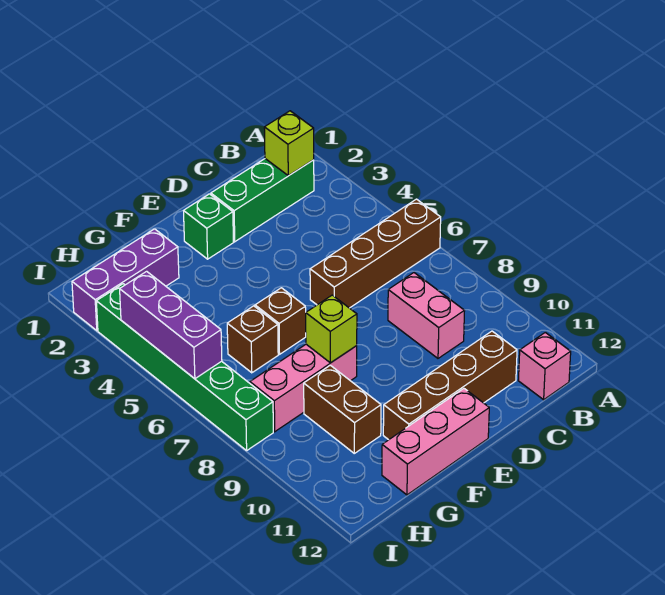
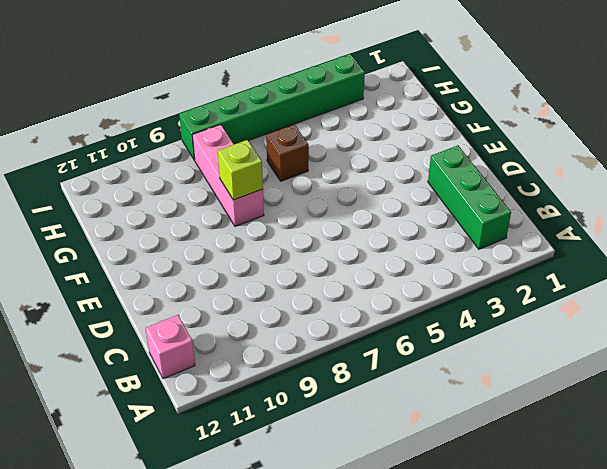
none -> brown 1x4 brick [310,199,441,308]
none -> pink 1x2 brick [388,273,464,358]
none -> brown 1x4 brick [383,331,517,440]

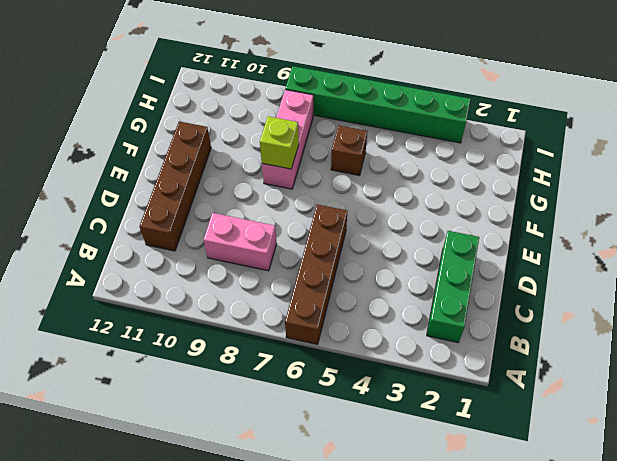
none -> pink 1x1 brick [518,332,571,400]
none -> green 1x1 brick [184,194,234,259]
none -> pink 1x3 brick [382,389,489,495]

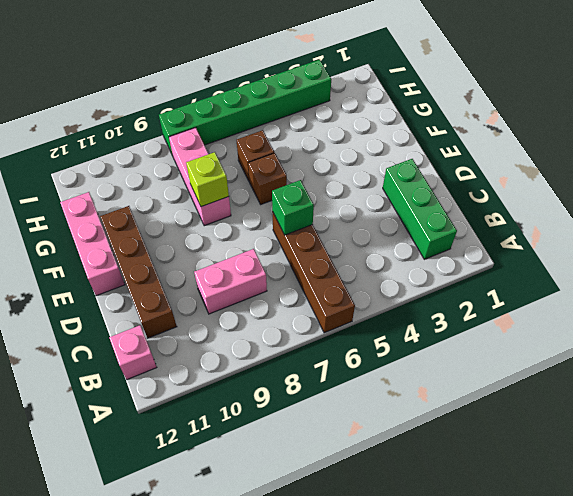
green 1x1 brick [272,180,314,235] -> green 1x1 brick moved to [184,194,234,259]
none -> purple 1x3 brick [72,229,179,331]
none -> brown 1x2 brick [304,365,381,453]
none -> lime 1x1 brick [264,111,314,176]

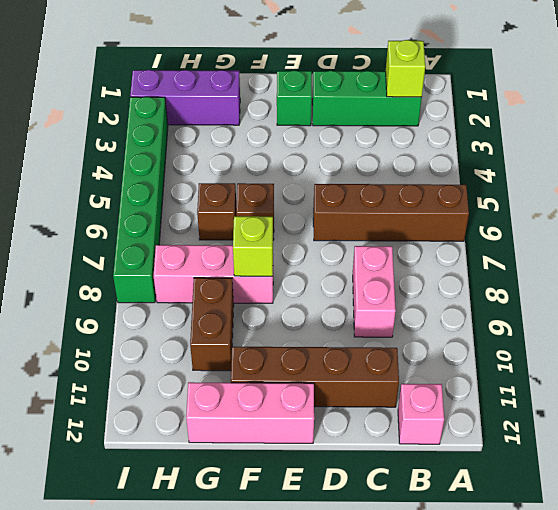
none -> purple 1x3 brick [120,271,222,379]

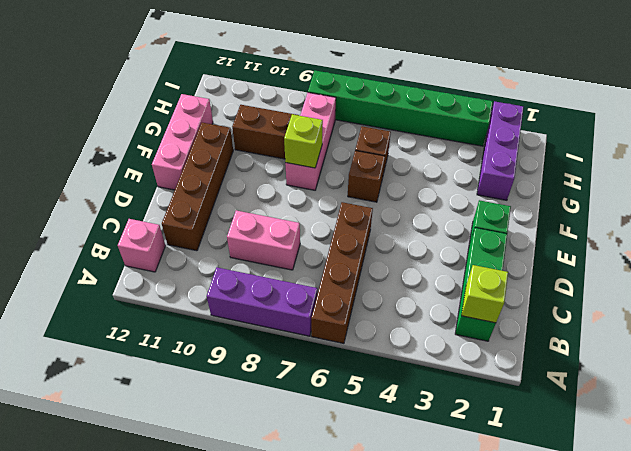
purple 1x3 brick [207,267,317,336] -> purple 1x3 brick moved to [120,271,222,379]

